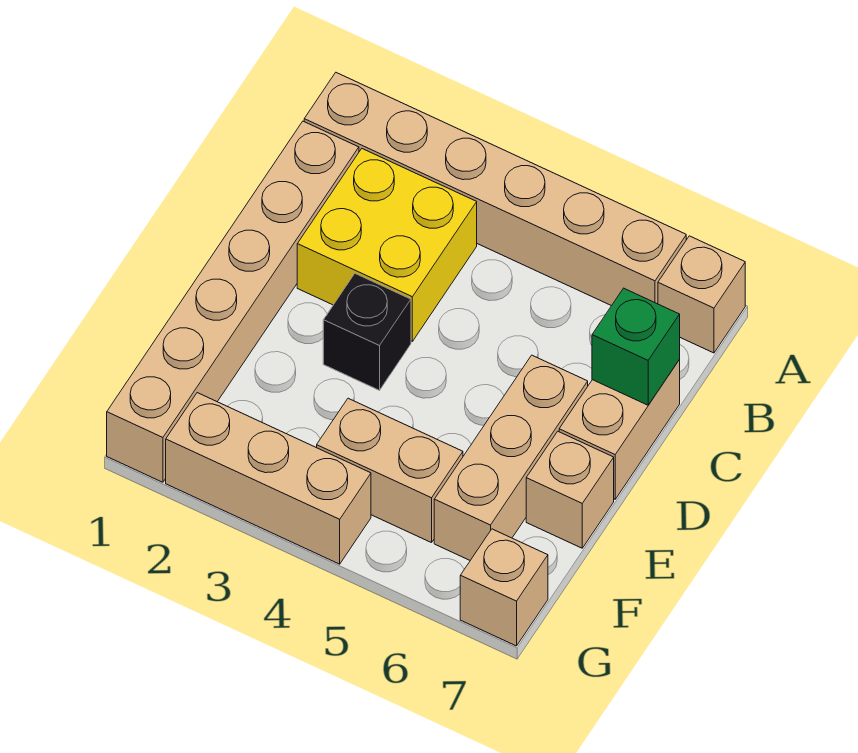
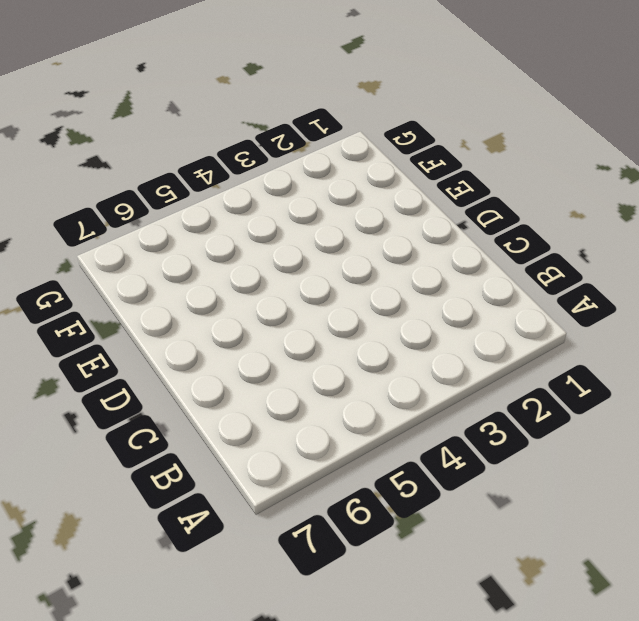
none -> tan 1x6 brick [304,73,686,306]
none -> tan 1x1 brick [658,236,745,353]
none -> tan 1x6 brick [107,121,359,482]

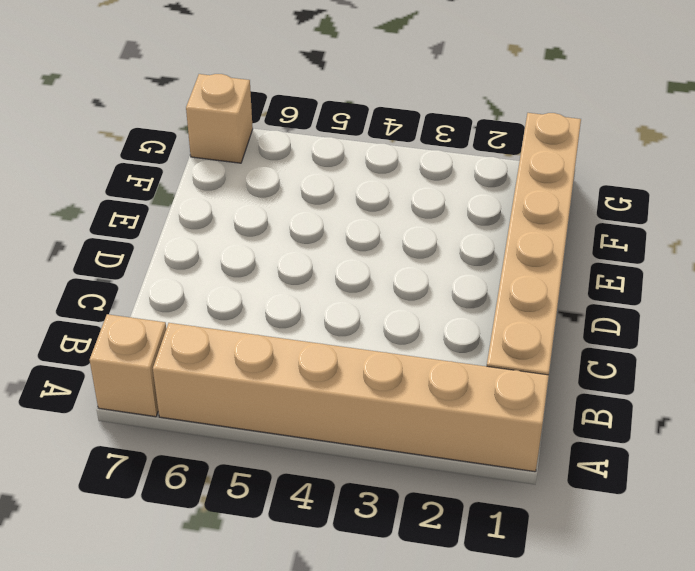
none -> yellow 2x2 brick [297,149,477,341]
none -> tan 1x2 brick [559,360,680,499]
none -> black 1x1 brick [323,274,411,390]

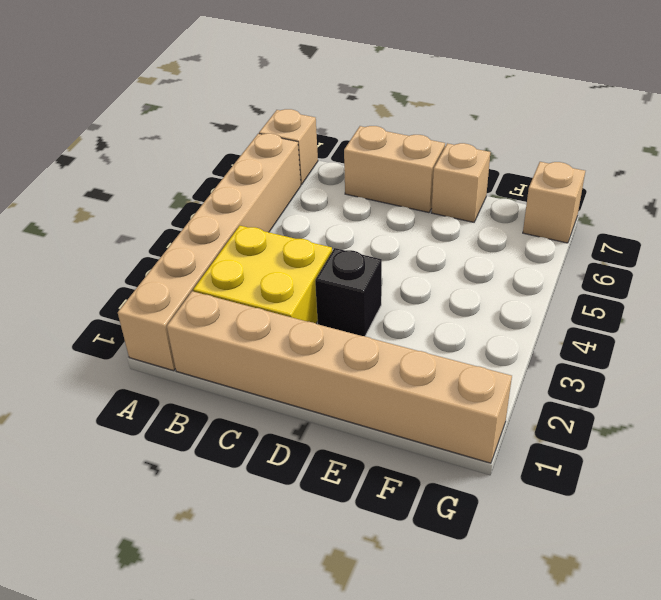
none -> tan 1x3 brick [434,355,588,560]
none -> tan 1x2 brick [317,398,463,543]
none -> tan 1x3 brick [166,393,371,564]

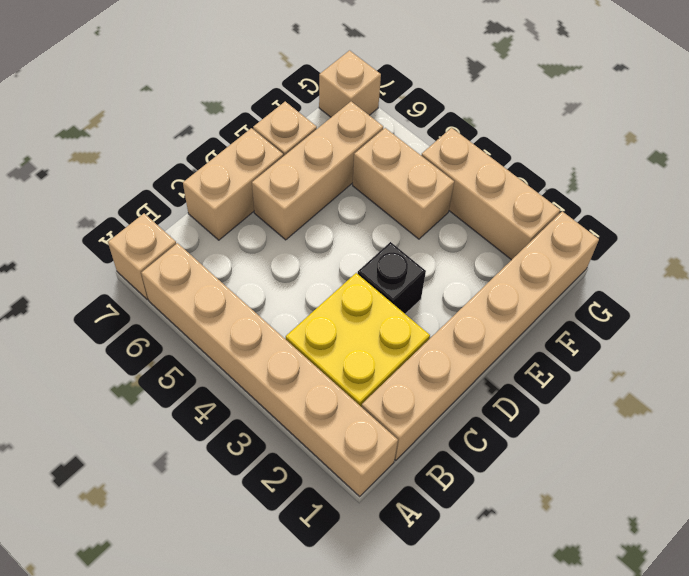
none -> green 1x1 brick [592,288,680,405]

